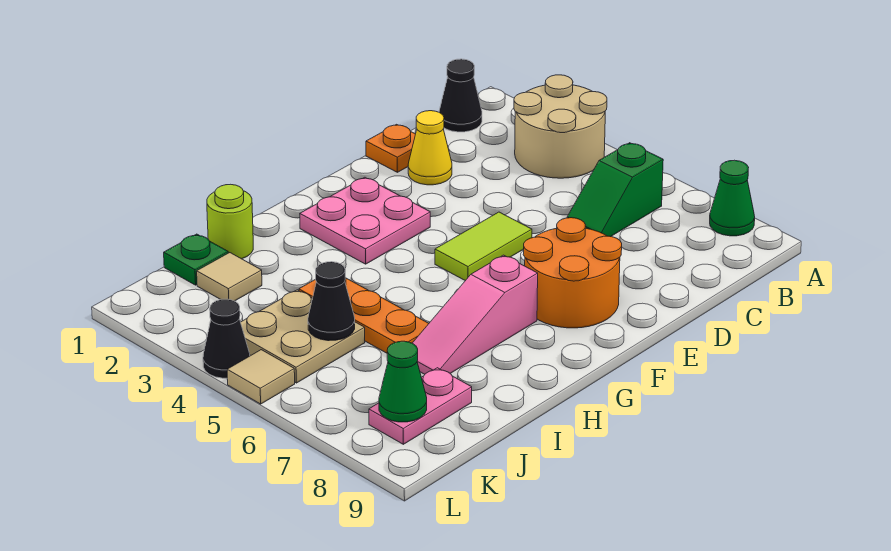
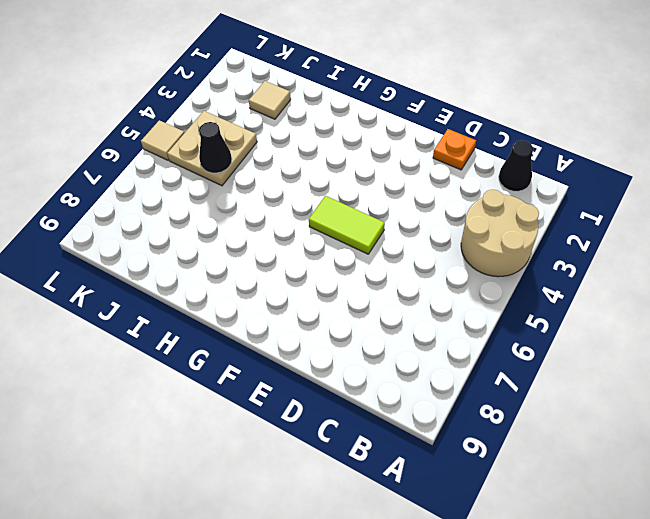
none -> green 1x1 cone [710,160,755,236]
none -> green 1x2 slope [567,143,663,237]
none -> yellow 1x1 cone [408,111,452,185]

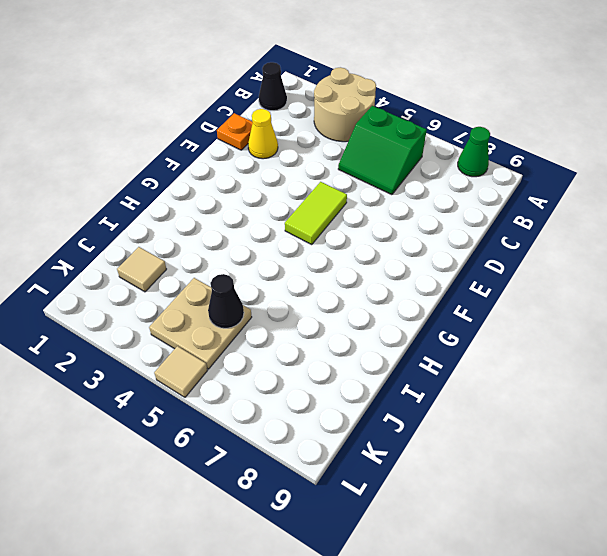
green 2x2 slope [338,106,427,195] -> green 1x2 slope [567,143,663,237]
none -> orange 2x2 round brick [523,218,622,328]
none -> pink 2x2 plate [300,177,430,264]
none -> pink 1x3 slope [413,255,538,374]

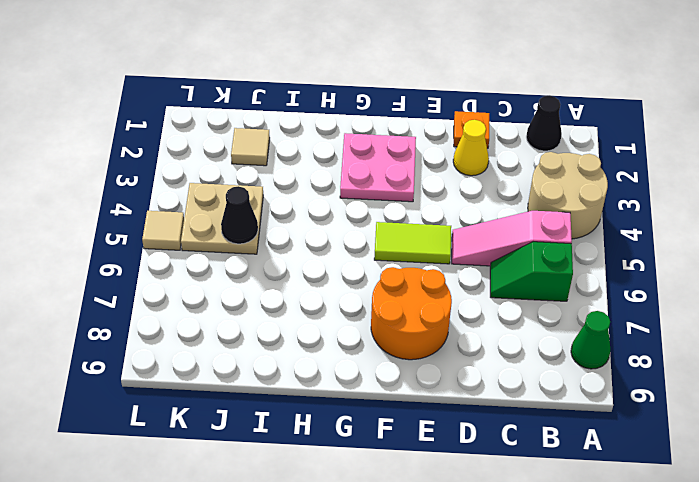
pink 1x3 slope [452,211,572,266] -> pink 1x3 slope moved to [413,255,538,374]
none -> lime 1x1 round brick [207,184,253,259]
none -> orange 1x3 plate [299,278,429,353]
none -> green 1x1 plate [164,234,228,285]

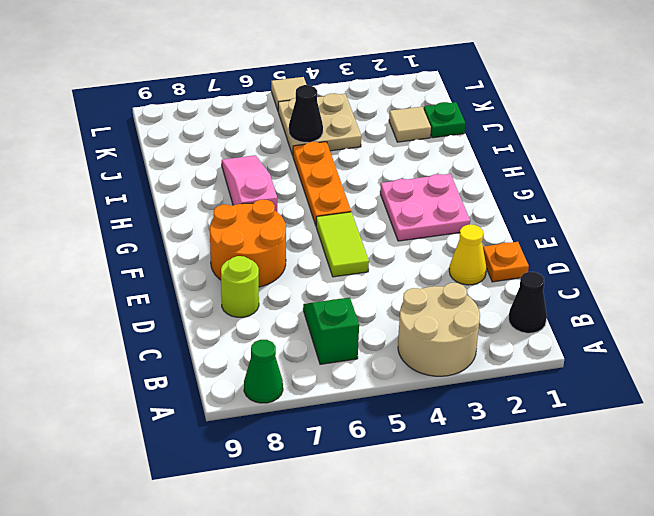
lime 1x1 round brick [221,256,259,317] -> lime 1x1 round brick moved to [207,184,253,259]
orange 1x3 plate [293,142,351,225] -> orange 1x3 plate turned to [299,278,429,353]
none -> pink 1x2 plate [369,368,472,444]
none -> black 1x1 cone [203,299,250,378]
none -> green 1x1 cone [379,341,427,422]

